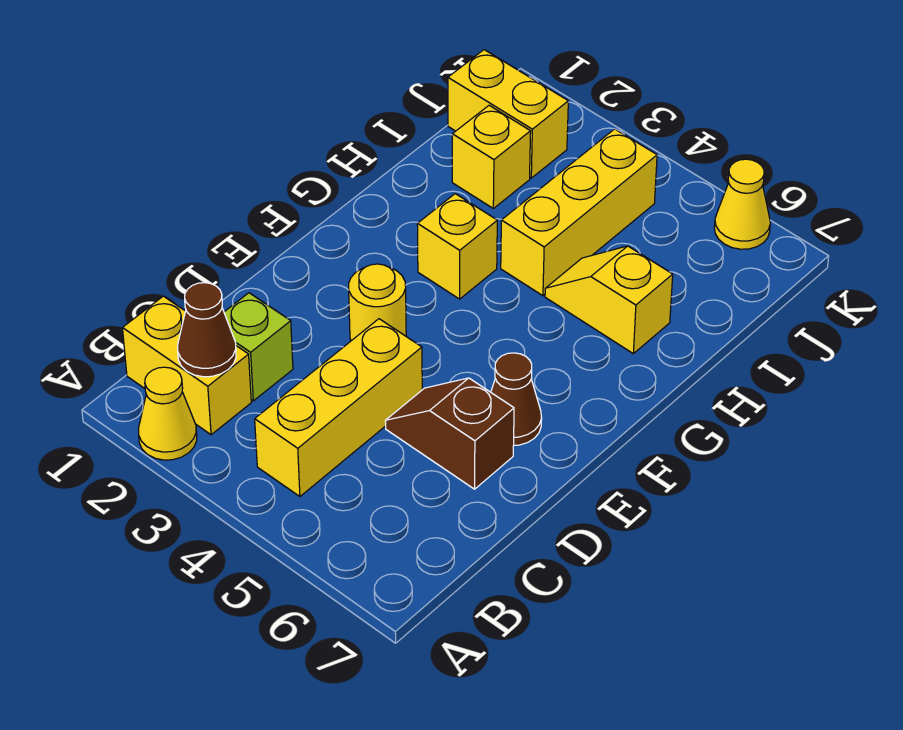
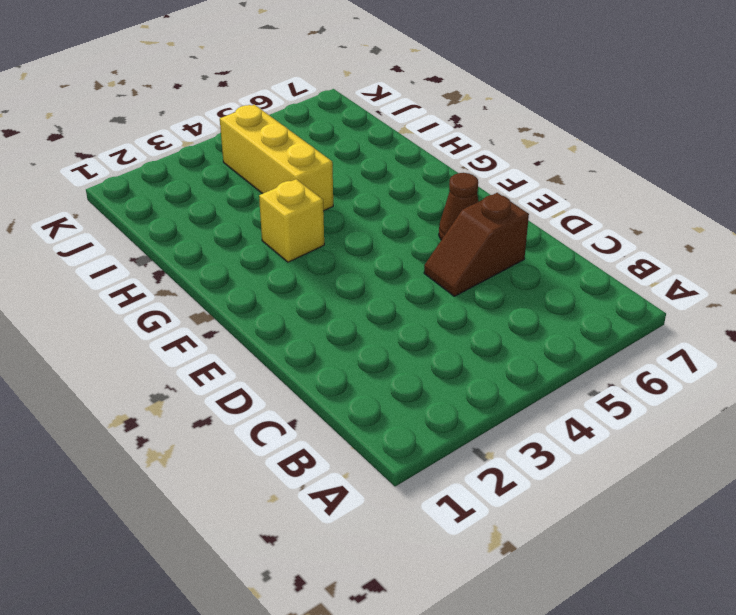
none -> yellow 1x1 cone [139,367,197,460]
none -> yellow 1x2 brick [123,296,251,435]
none -> yellow 1x3 brick [255,319,422,497]

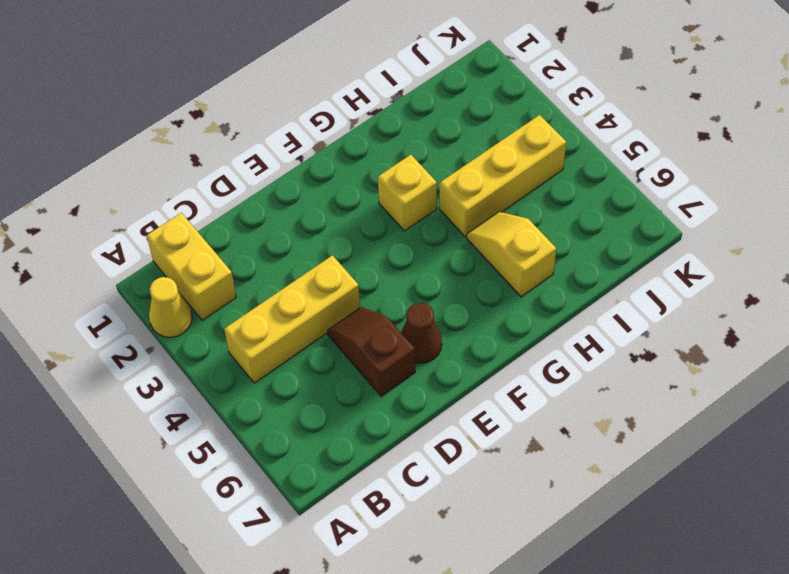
none -> lime 1x1 brick [224,293,293,401]
none -> yellow 1x1 round brick [349,264,406,341]
none -> yellow 1x1 brick [452,105,531,208]

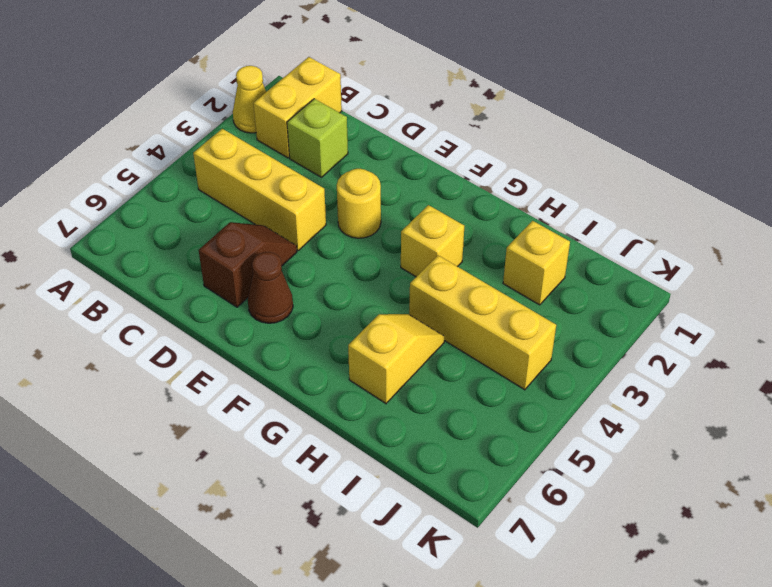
none -> yellow 1x2 brick [448,50,568,178]
none -> yellow 1x1 cone [714,159,770,249]
none -> brown 1x1 cone [178,283,236,377]

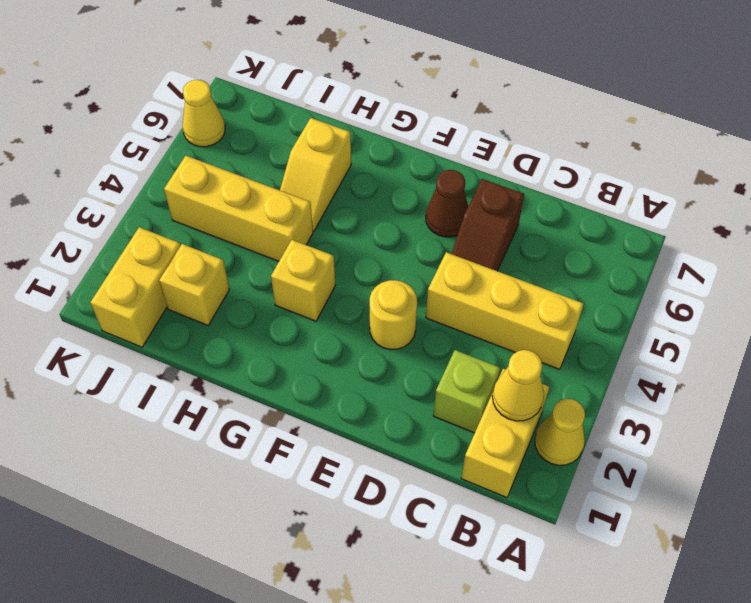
yellow 1x1 cone [492,350,544,421] -> brown 1x1 cone [178,283,236,377]

